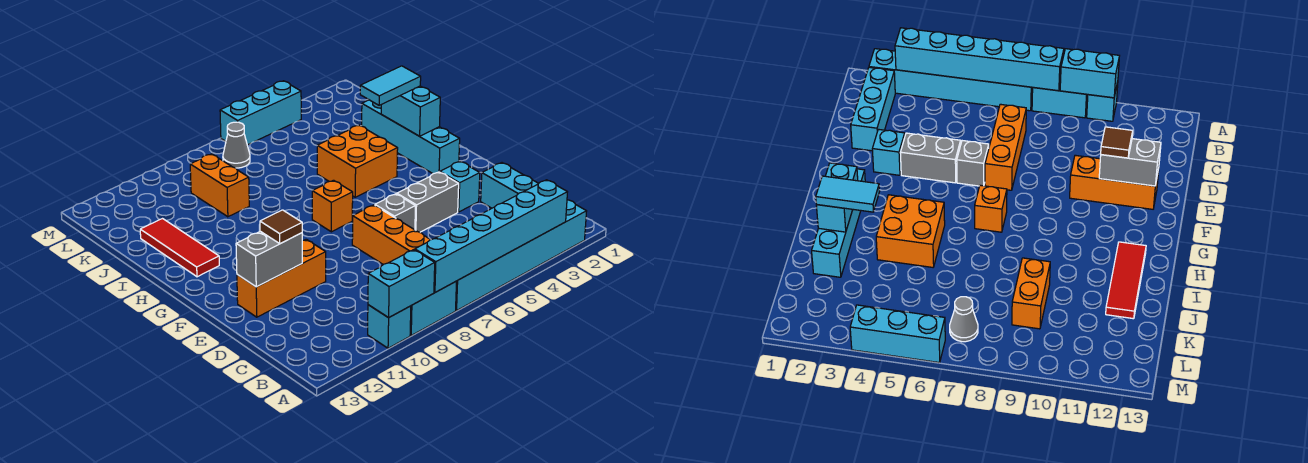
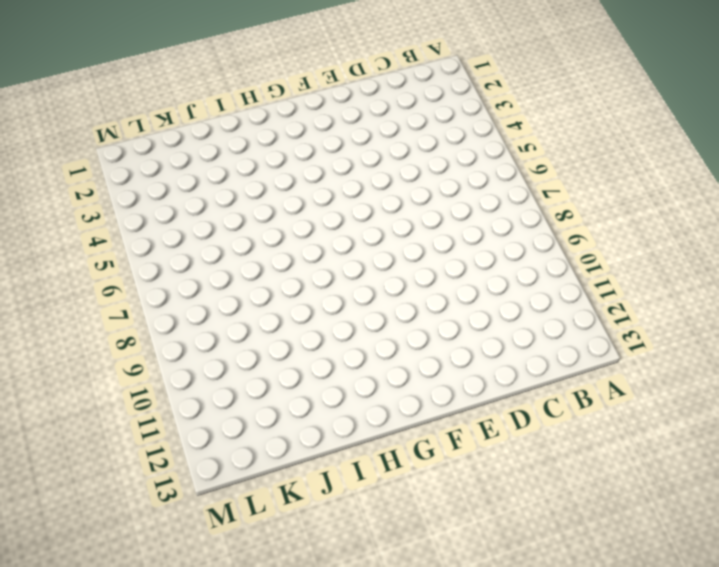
none -> cyan 1x6 brick [456,200,587,311]
none -> cyan 1x2 brick [410,281,457,335]
none -> cyan 1x1 brick [368,305,411,348]

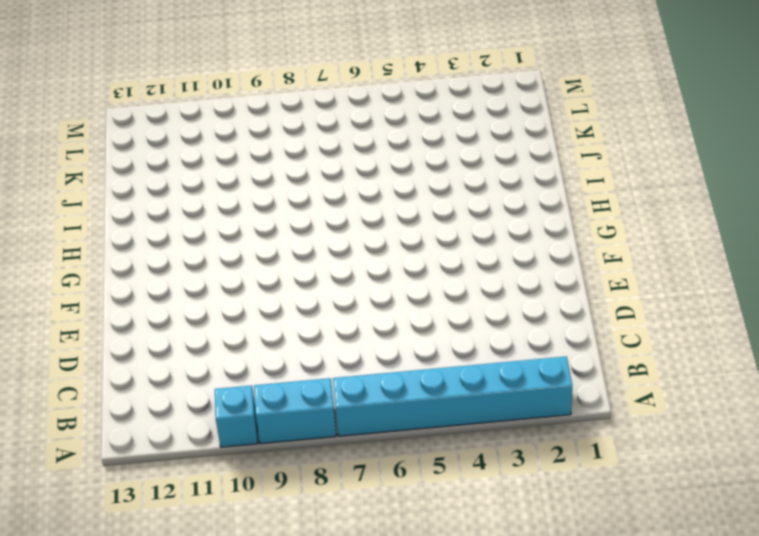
none -> cyan 1x3 brick [481,163,539,208]
none -> orange 1x3 brick [352,205,431,264]
none -> cyan 1x1 brick [440,161,480,212]

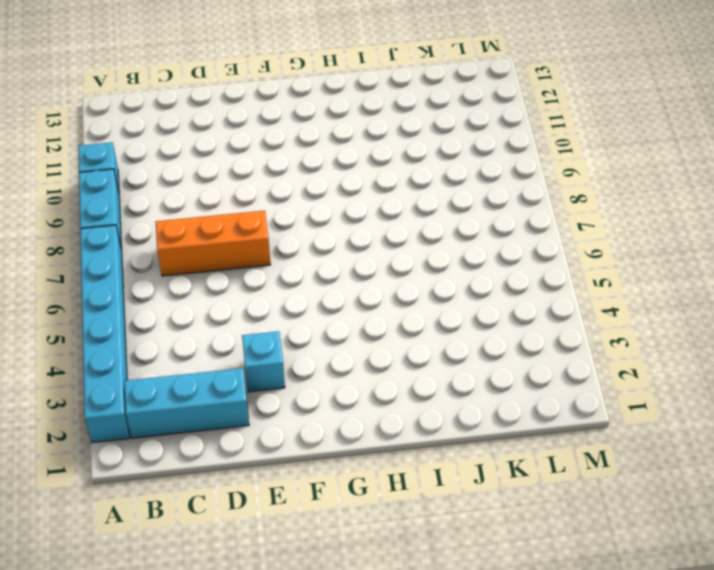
none -> grey 1x2 brick [397,172,459,232]
none -> grey 1x1 brick [375,194,415,230]
none -> orange 1x3 brick [237,239,326,317]

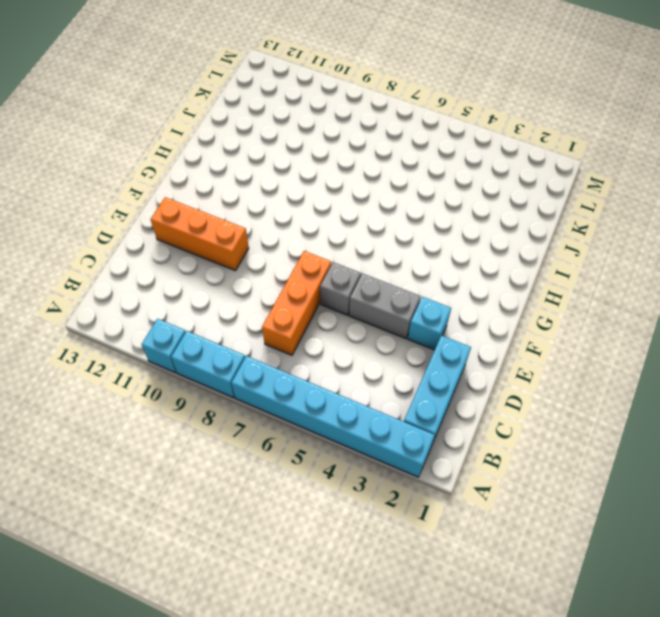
none -> cyan 1x4 brick [362,100,460,174]
none -> orange 1x1 brick [312,180,353,232]
none -> orange 2x2 brick [317,125,398,197]

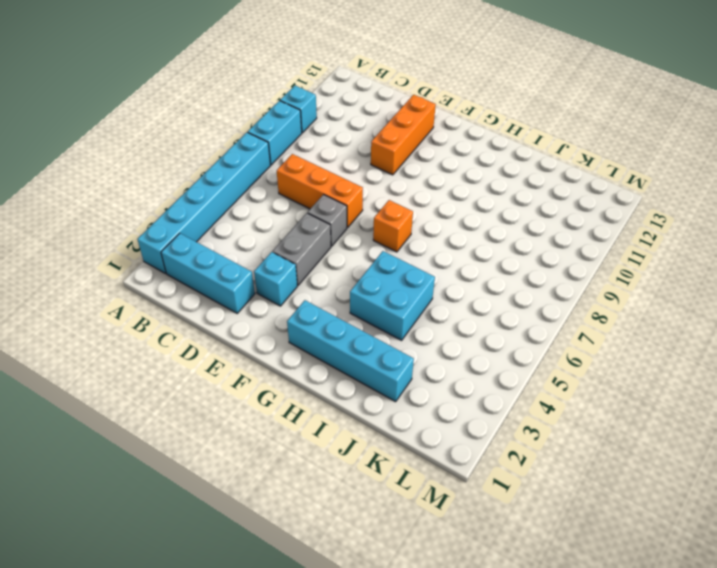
cyan 2x2 brick [350,251,435,340] -> orange 2x2 brick [317,125,398,197]
none -> red 1x3 tile [140,219,219,277]
none -> orange 1x2 brick [190,154,249,217]
none -> grey 1x1 cone [223,122,250,168]

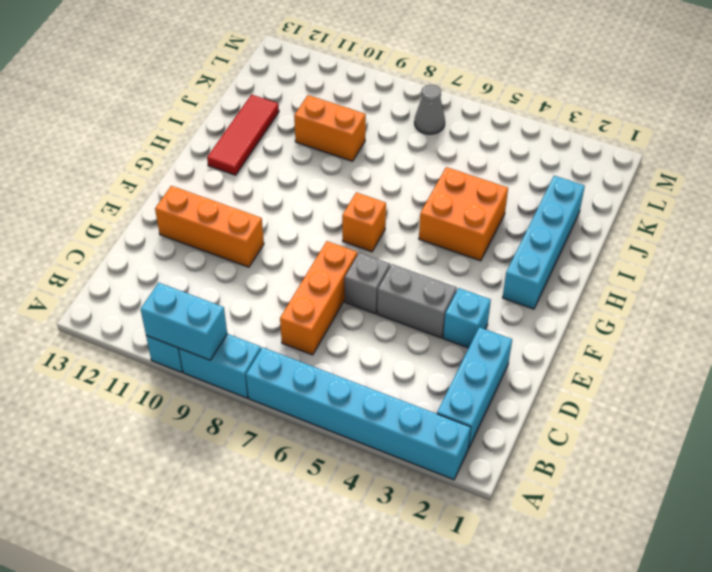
orange 1x2 brick [294,95,366,161] -> orange 1x2 brick turned to [190,154,249,217]
none -> cyan 1x3 brick [220,81,301,145]
none -> cyan 1x6 brick [415,180,567,292]
none -> grey 1x2 brick [236,231,302,287]

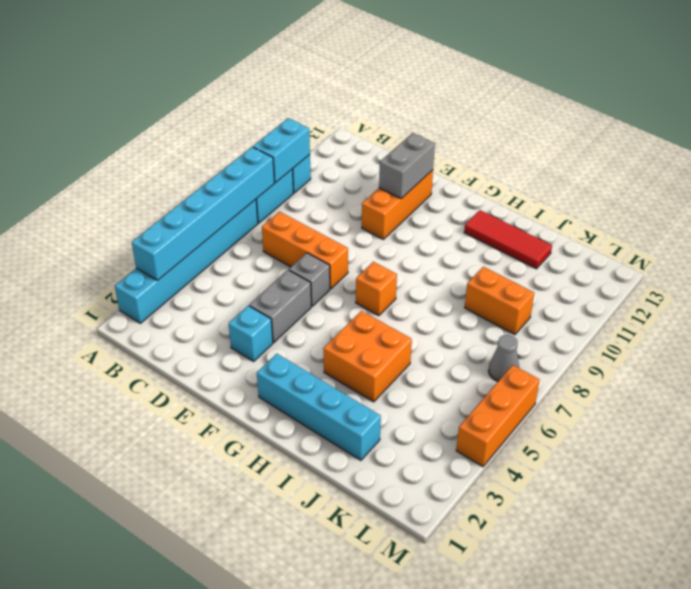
orange 1x3 brick [456,365,540,467] -> cyan 1x3 brick [220,81,301,145]
none -> cyan 1x3 brick [481,163,539,208]
none -> cyan 1x2 brick [381,86,440,136]
none -> brown 1x1 tile [260,210,302,244]

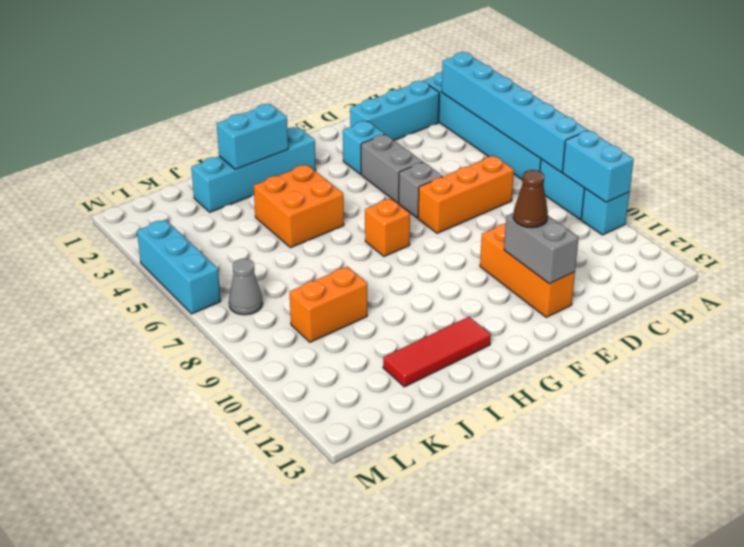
brown 1x1 cone [513,170,548,228] -> brown 1x1 tile [260,210,302,244]
none -> cyan 1x2 tile [360,66,421,105]

